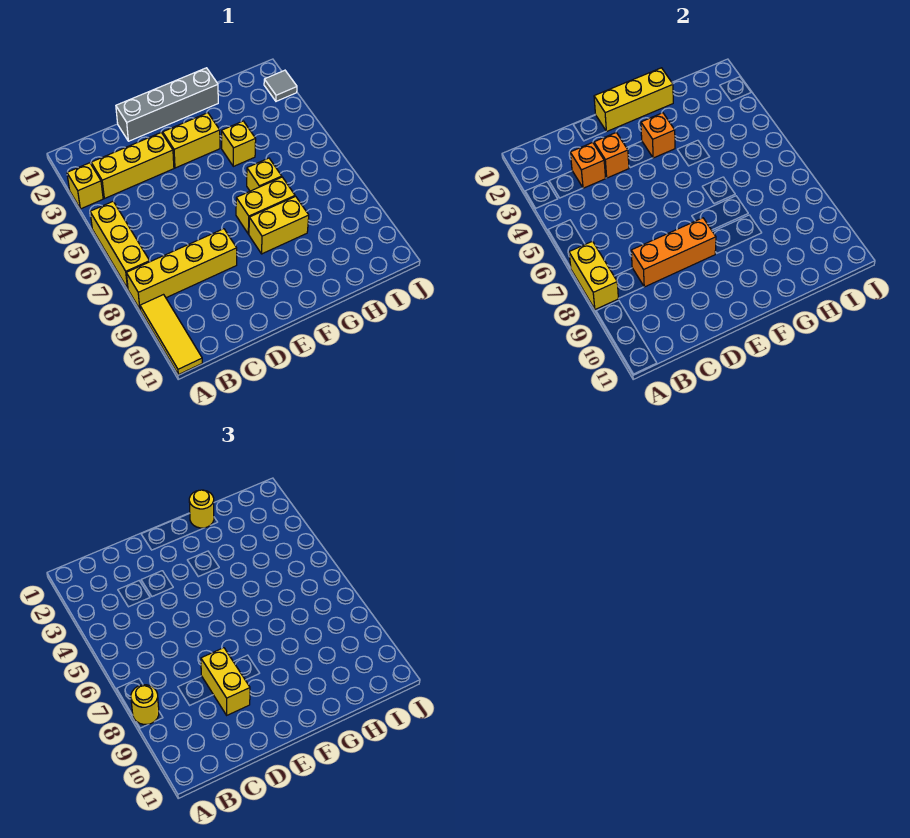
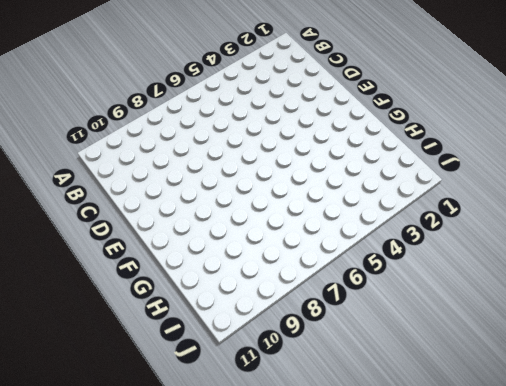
none -> yellow 1x1 brick [67,163,103,209]
none -> yellow 1x3 brick [90,201,150,288]
none -> yellow 1x4 brick [126,229,237,309]

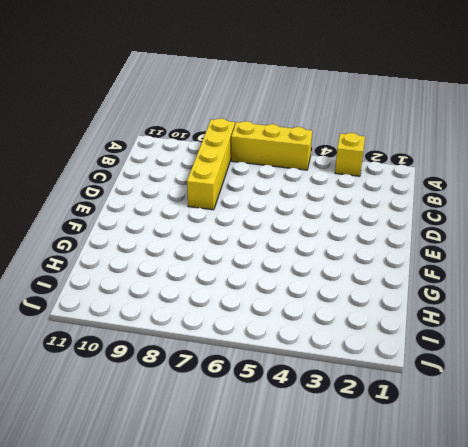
none -> yellow 1x3 tile [140,295,202,375]
none -> yellow 1x3 brick [91,133,174,199]
none -> grey 1x4 brick [116,68,218,141]

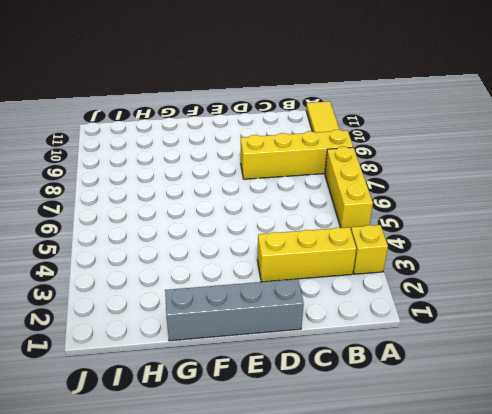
none -> yellow 1x2 brick [163,113,220,168]
none -> yellow 1x2 brick [236,177,295,234]
none -> yellow 1x2 brick [249,196,309,254]

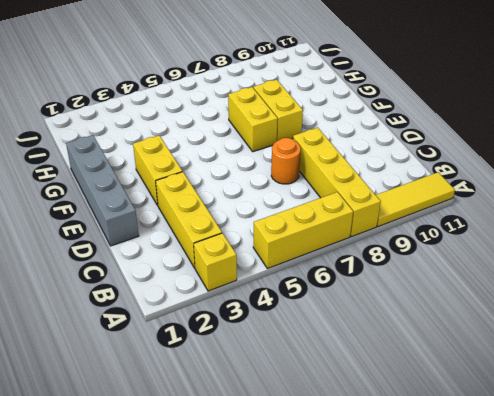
orange 1x1 round brick [271,138,301,184] -> none
none -> yellow 1x1 brick [222,121,256,166]
none -> yellow 1x1 brick [247,158,282,191]
none -> grey 1x1 tile [264,70,297,101]

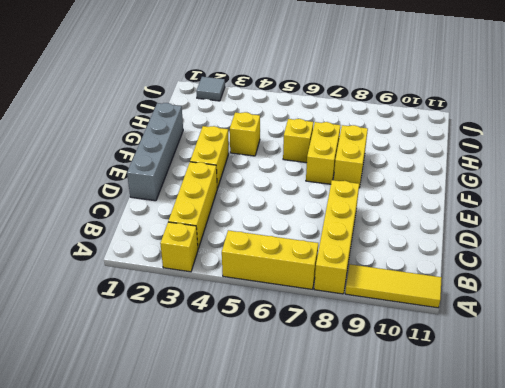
none -> yellow 1x2 brick [569,241,619,310]
none -> orange 1x1 brick [570,143,606,188]
none -> orange 1x3 brick [631,218,716,287]

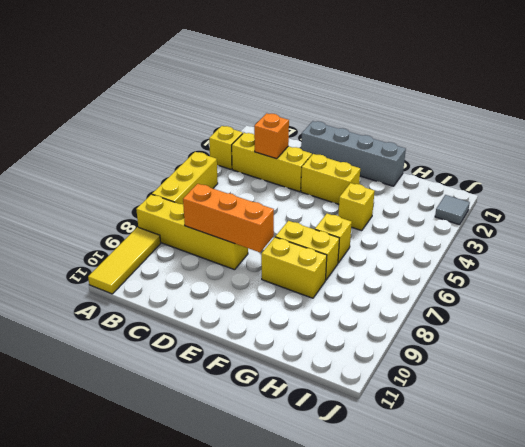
none -> yellow 1x2 brick [569,241,619,310]
none -> orange 1x1 brick [594,133,629,178]
none -> yellow 1x3 brick [594,68,673,132]

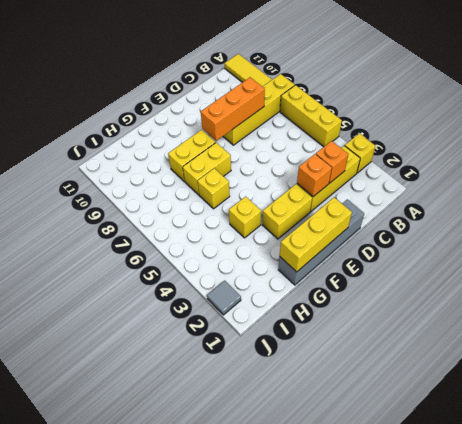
none -> yellow 1x2 brick [569,241,619,310]
none -> orange 1x1 brick [641,113,675,158]
none -> yellow 1x1 round brick [131,685,159,724]

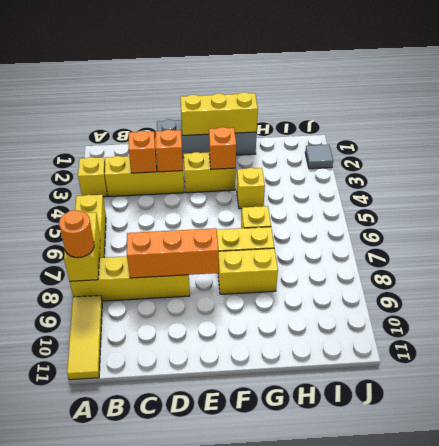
orange 1x1 round brick [59,210,94,258] -> yellow 1x1 round brick [131,685,159,724]
none -> yellow 1x2 brick [201,648,250,715]
none -> yellow 1x1 round brick [189,490,214,528]

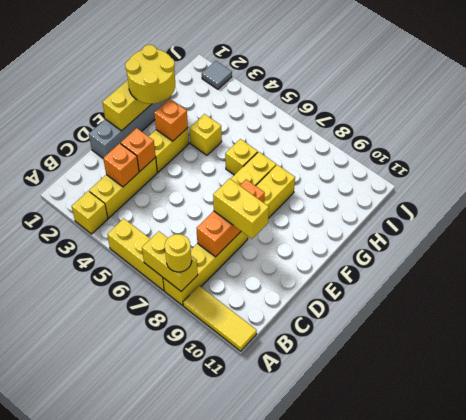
yellow 2x2 round brick [125,45,175,104] -> yellow 1x1 round brick [189,490,214,528]

